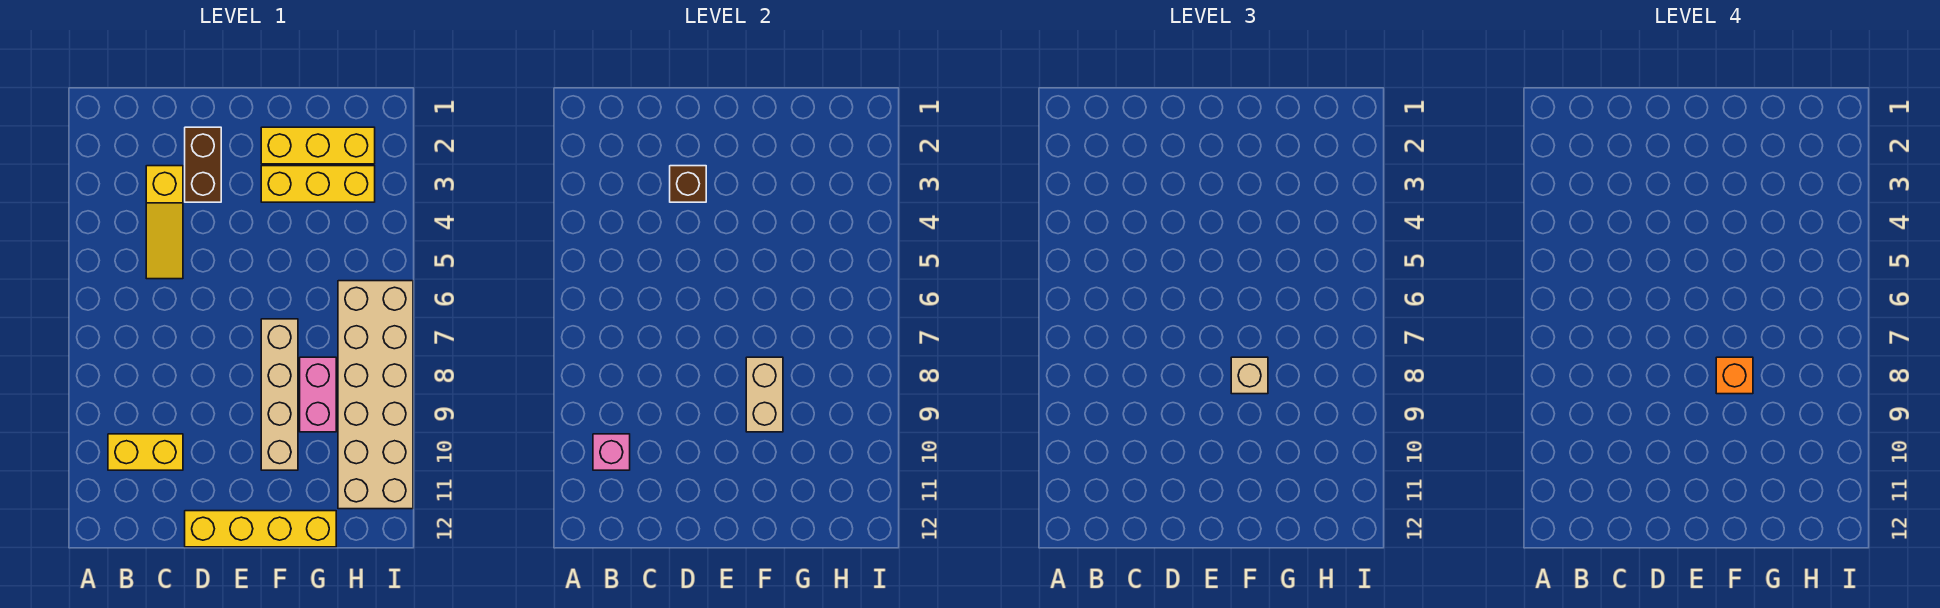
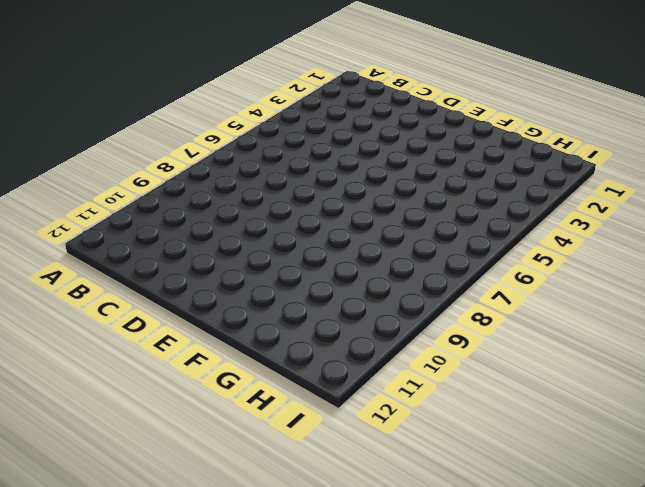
none -> yellow 1x2 brick [108,434,183,470]
none -> yellow 1x3 slope [146,166,183,279]
none -> brown 1x2 brick [185,127,221,202]

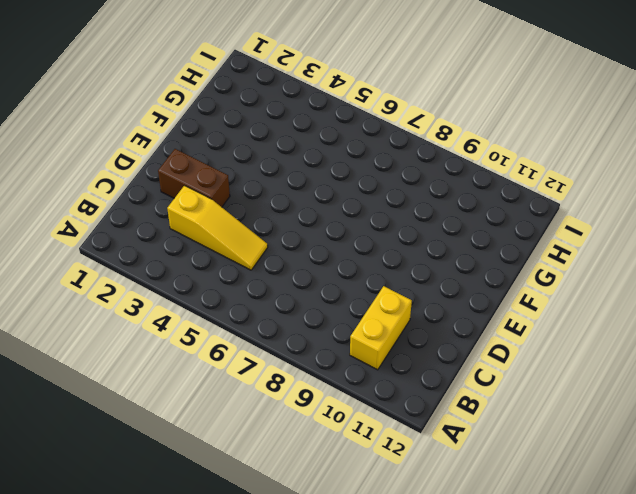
none -> yellow 1x4 brick [185,511,336,547]
none -> yellow 1x3 brick [261,127,375,164]
none -> yellow 1x3 brick [261,166,375,202]

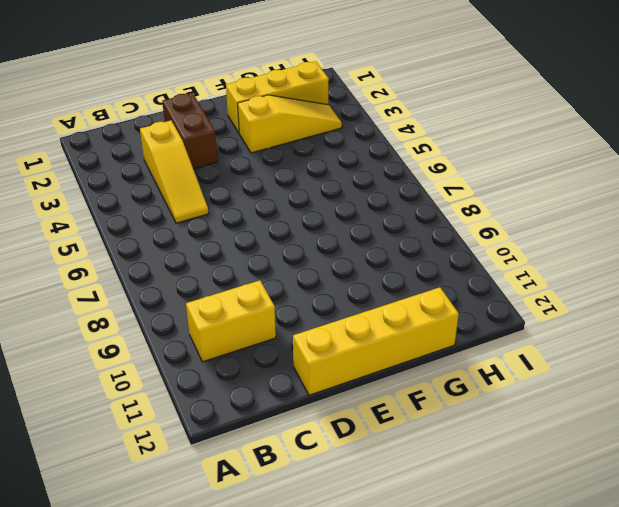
yellow 1x3 slope [238,95,342,153] -> yellow 1x3 brick [261,166,375,202]
none -> tan 1x4 brick [261,319,298,470]
none -> pink 1x2 brick [300,357,336,432]
none -> tan 2x6 brick [338,281,413,509]

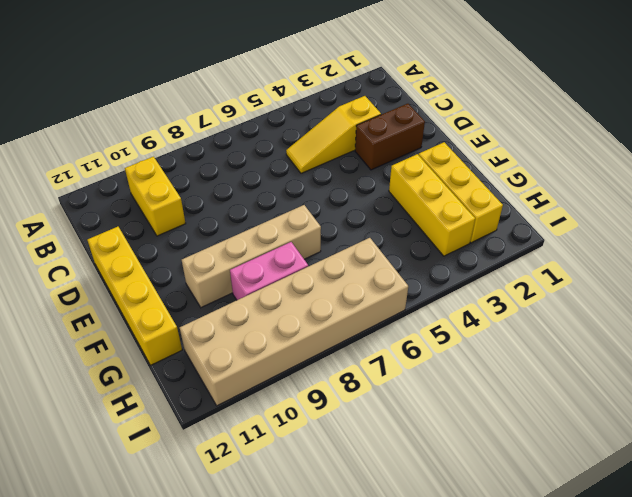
none -> pink 1x1 brick [593,434,630,470]
none -> brown 1x1 brick [670,166,706,202]
none -> tan 1x2 brick [746,357,783,432]

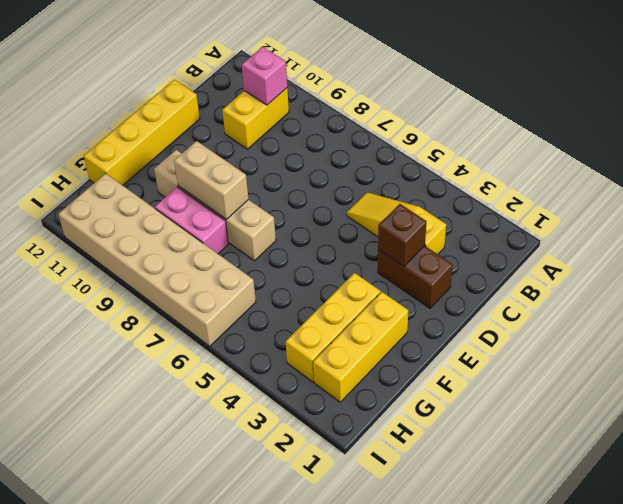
none -> tan 1x1 brick [1231,357,1268,394]
none -> orange 1x1 brick [1716,357,1753,394]

